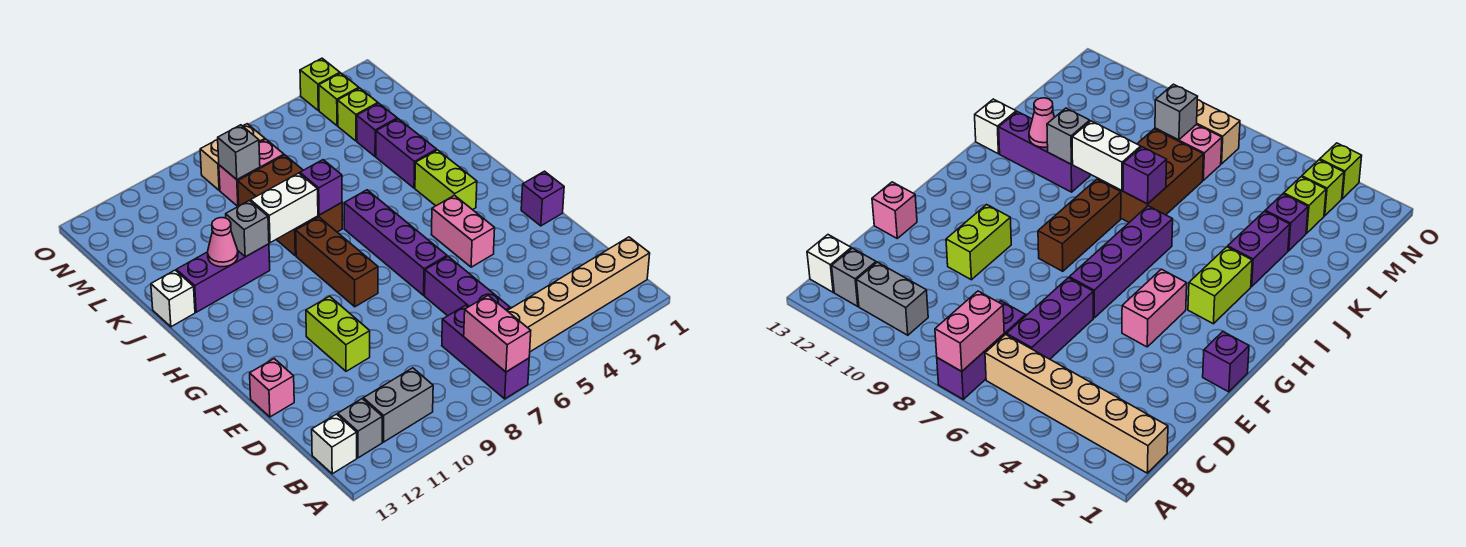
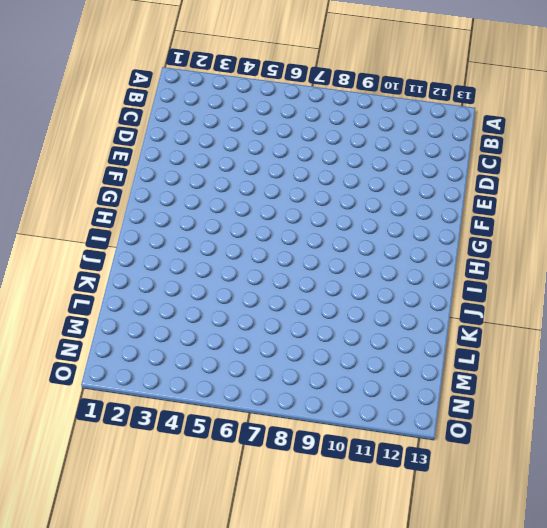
none -> purple 1x3 brick [442,305,529,399]
none -> tan 1x6 brick [507,237,650,352]
none -> grey 1x2 brick [363,368,433,442]

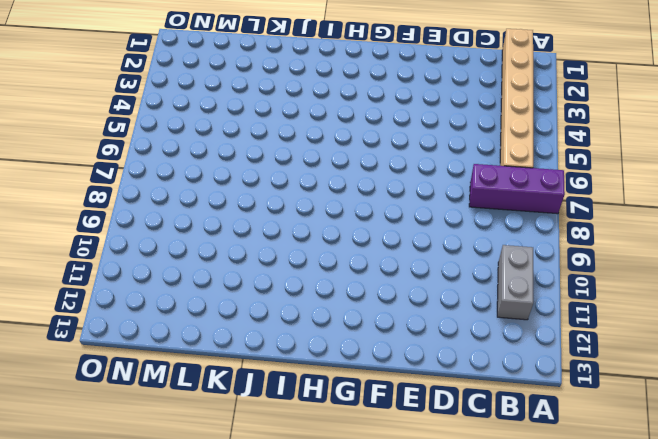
none -> grey 1x1 brick [338,399,382,458]
none -> white 1x1 brick [312,414,357,474]
none -> purple 1x3 brick [425,257,510,316]

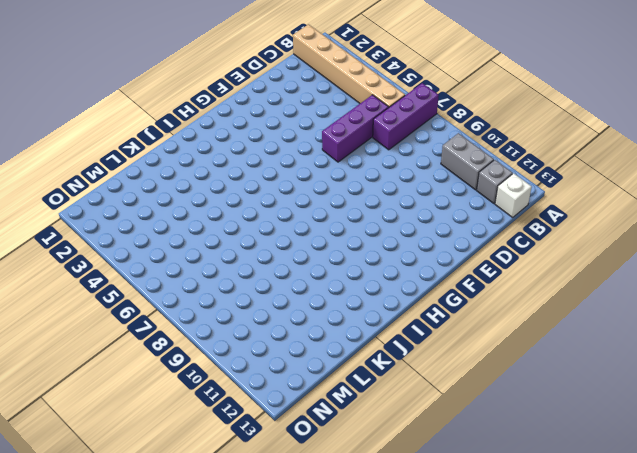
none -> lime 1x2 brick [306,296,370,371]
none -> pink 1x1 brick [250,359,294,417]
none -> purple 1x1 brick [521,171,564,226]

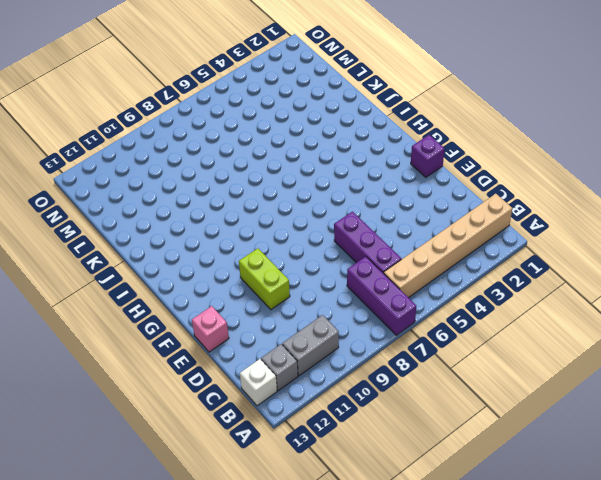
none -> pink 1x2 brick [431,195,495,267]
none -> purple 1x4 brick [344,190,447,295]
none -> brown 1x3 brick [296,217,378,307]

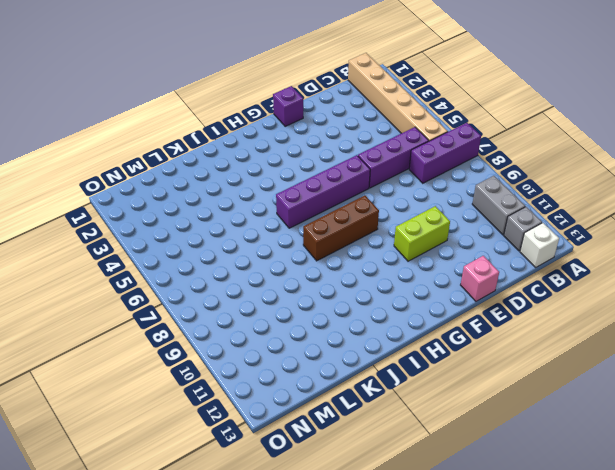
none -> pink 1x2 brick [431,195,495,267]
none -> lime 1x2 brick [415,150,477,210]
none -> purple 1x2 brick [376,119,437,188]

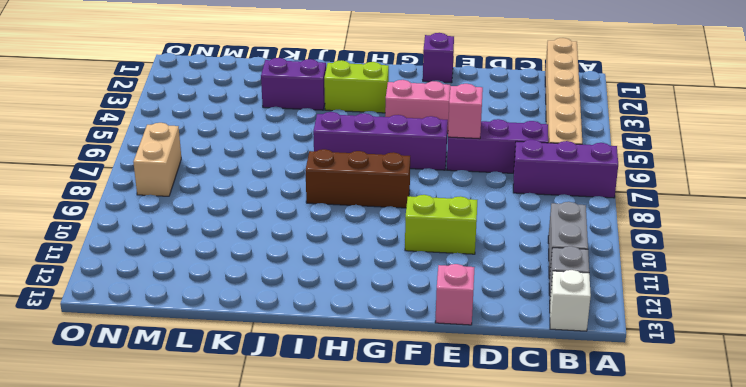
pink 1x1 brick [448,84,483,139] -> none
none -> brown 2x3 brick [238,155,342,256]
none -> purple 1x3 brick [176,244,270,312]
none -> white 1x1 brick [151,270,195,327]

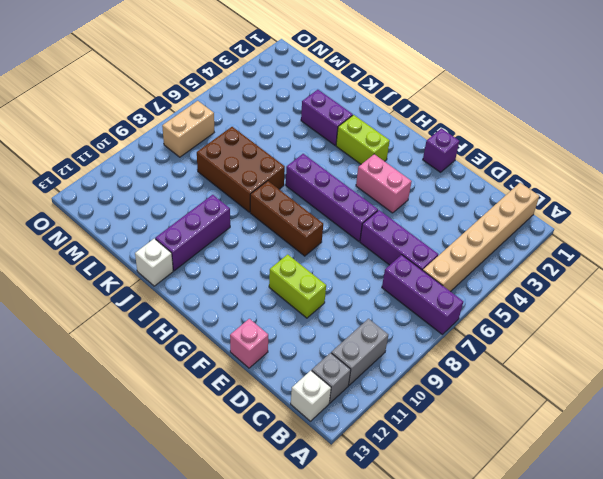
none -> purple 1x1 brick [357,103,397,157]
none -> lime 1x1 brick [338,88,378,141]
none -> pink 1x2 brick [219,139,284,206]

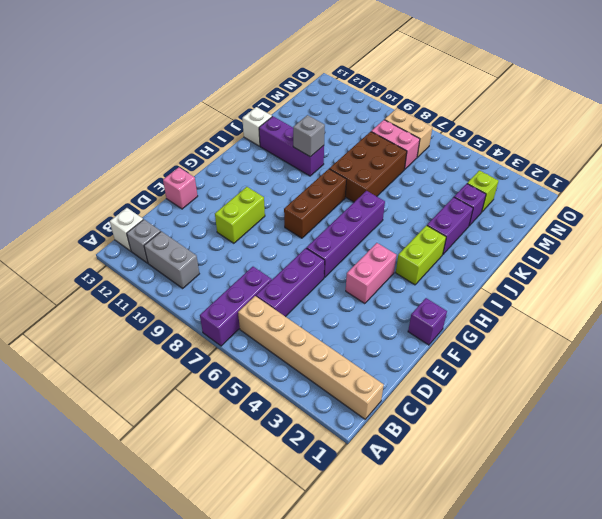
none -> lime 1x1 brick [319,73,359,126]
none -> lime 1x1 brick [300,58,340,110]
none -> pink 1x2 brick [464,296,531,372]

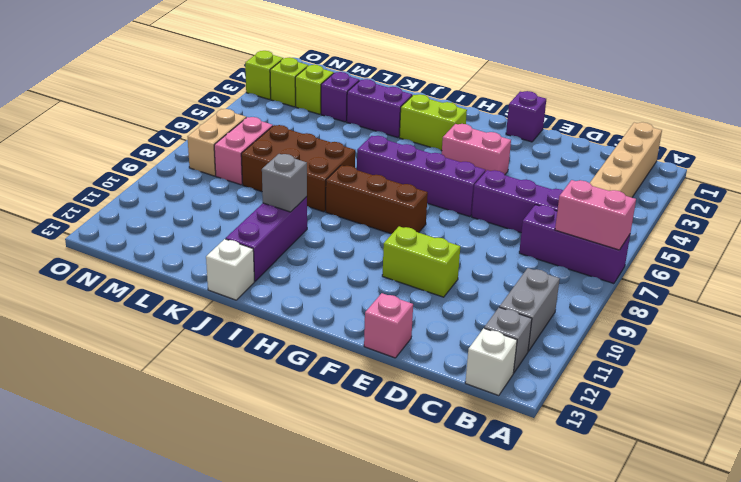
none -> purple 1x1 brick [300,160,342,215]
none -> white 1x2 brick [251,173,318,243]
none -> pink 1x1 cone [208,218,238,267]

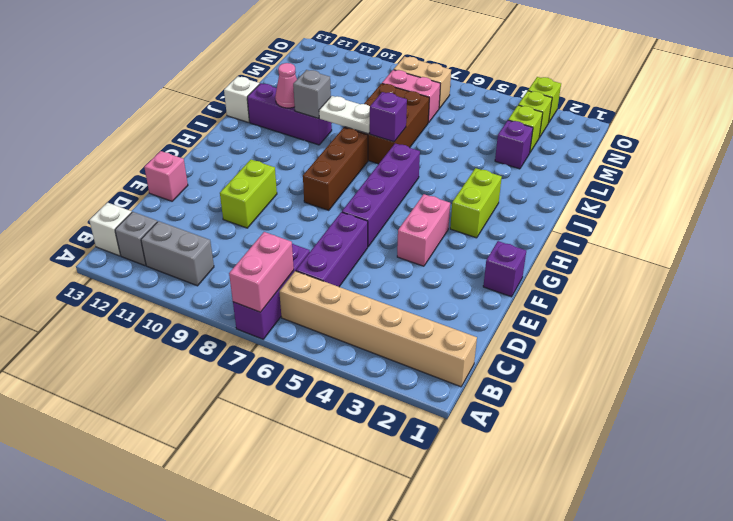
white 1x2 plate [319,96,370,134] -> white 1x2 brick [251,173,318,243]
none -> purple 1x2 brick [376,119,437,188]
none -> grey 1x1 brick [218,125,260,179]

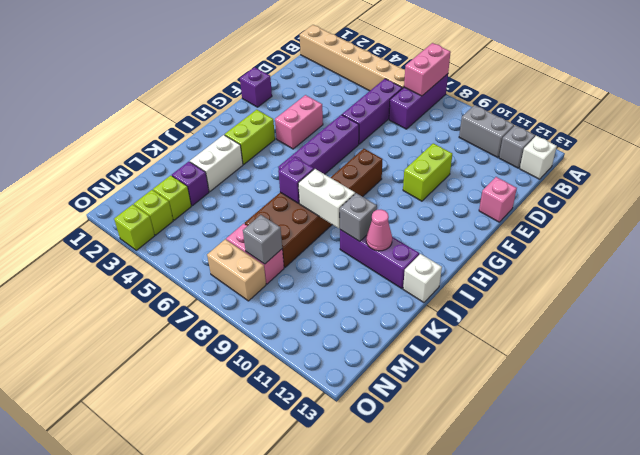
white 1x2 brick [190,135,243,192] -> purple 1x2 brick [376,119,437,188]

